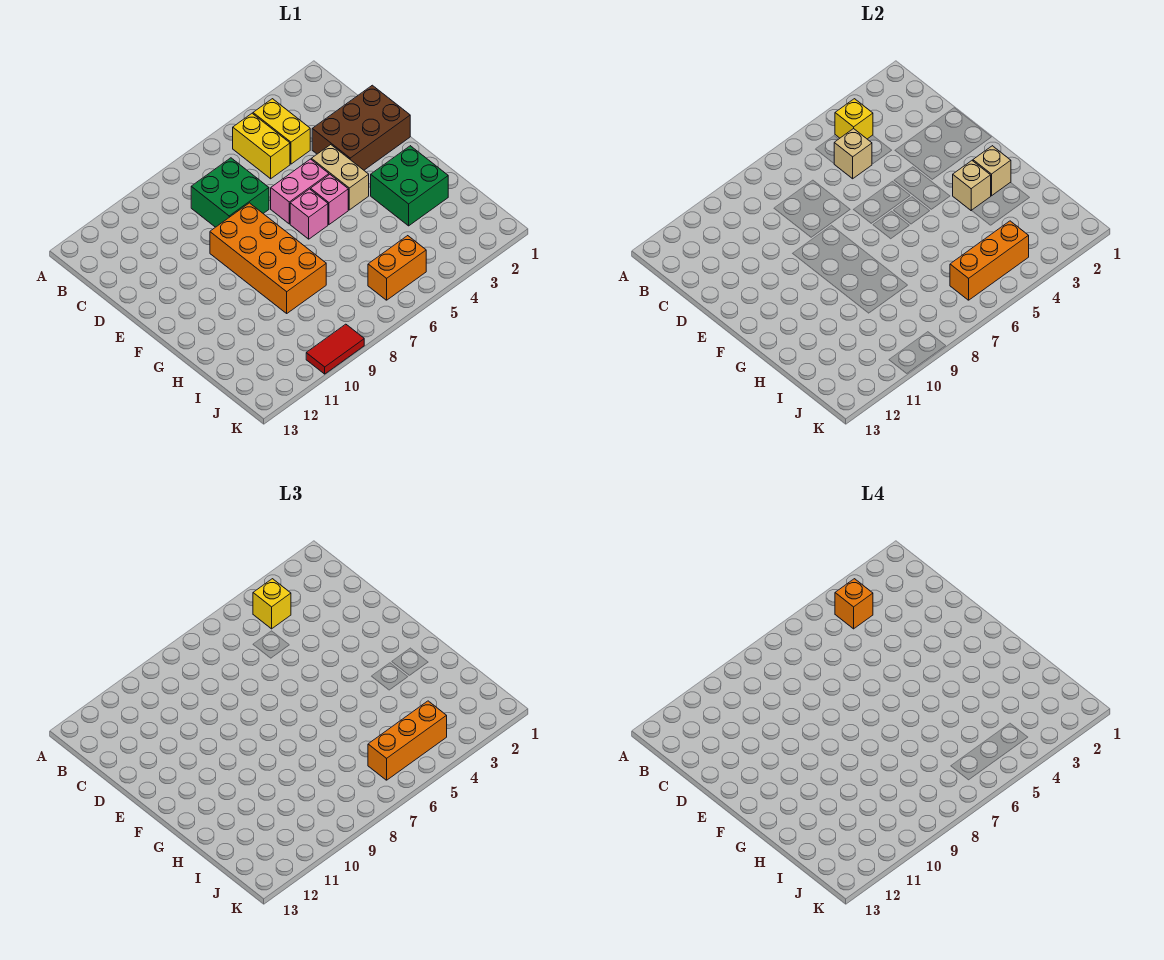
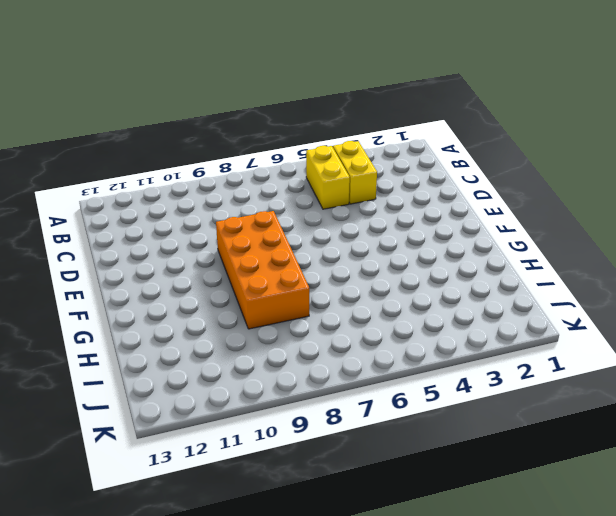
none -> green 2x2 brick [191,158,269,227]
none -> brown 2x3 brick [312,85,410,170]
none -> tan 1x2 brick [311,145,369,210]

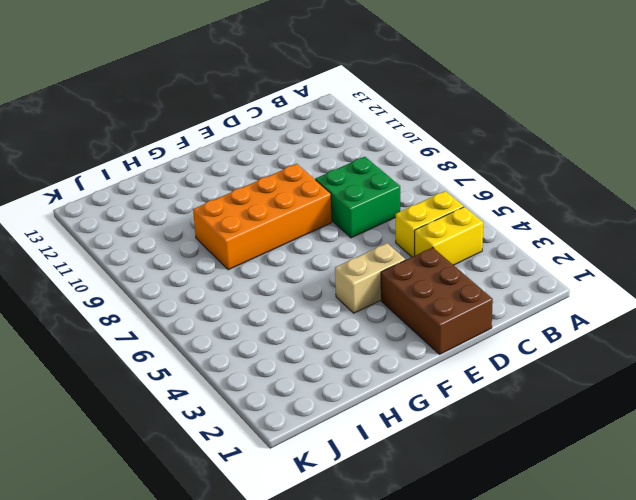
none -> pink 1x2 brick [271,159,329,224]
none -> pink 1x1 brick [311,175,348,224]
none -> pink 1x1 brick [290,189,328,239]

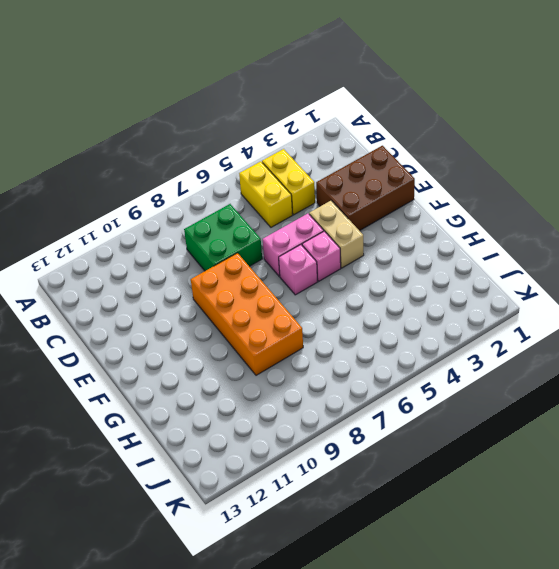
none -> green 2x2 brick [371,146,448,226]
none -> orange 1x2 brick [368,236,426,300]
none -> red 1x2 tile [306,324,364,374]

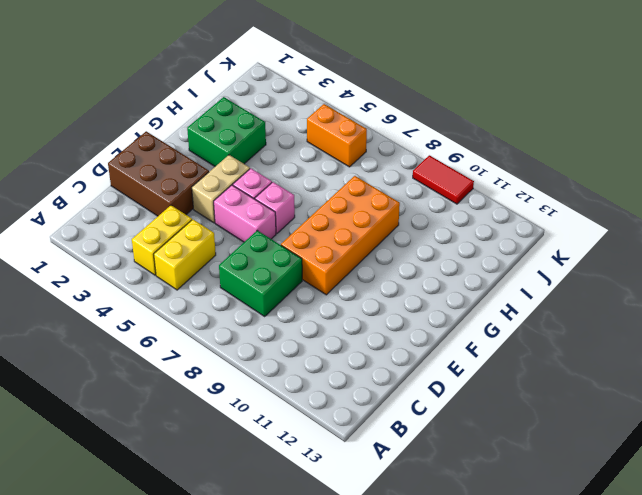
none -> yellow 1x1 brick [835,99,873,139]
none -> tan 1x1 brick [834,128,872,179]
none -> tan 1x1 brick [973,146,1011,196]

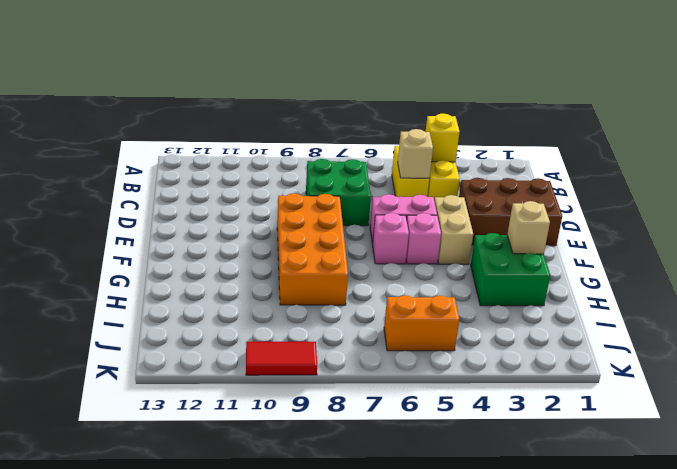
none -> tan 1x1 brick [953,161,991,211]
none -> orange 1x3 brick [950,221,1029,300]
none -> yellow 1x1 brick [253,579,291,629]

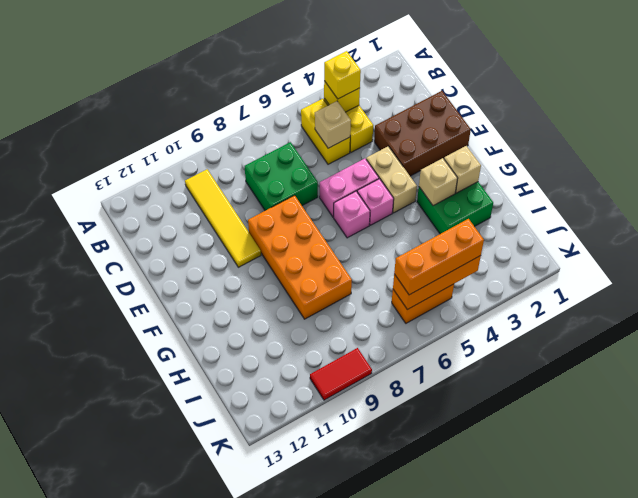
yellow 1x4 tile [185,169,261,267] -> none
none -> orange 1x1 brick [835,579,873,629]

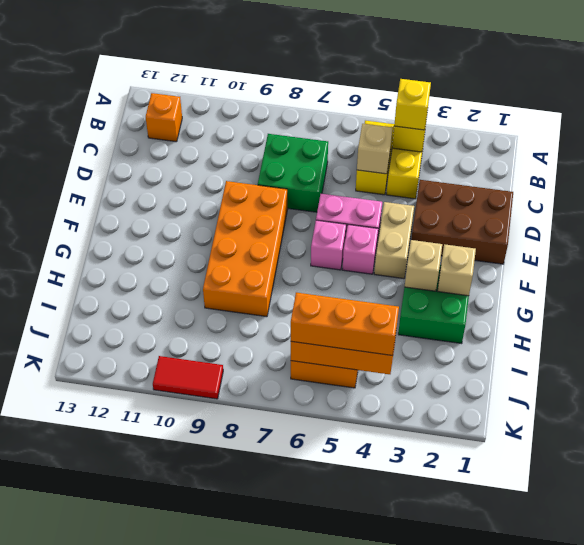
orange 1x1 brick [146,93,182,142] -> orange 1x1 brick moved to [835,579,873,629]

